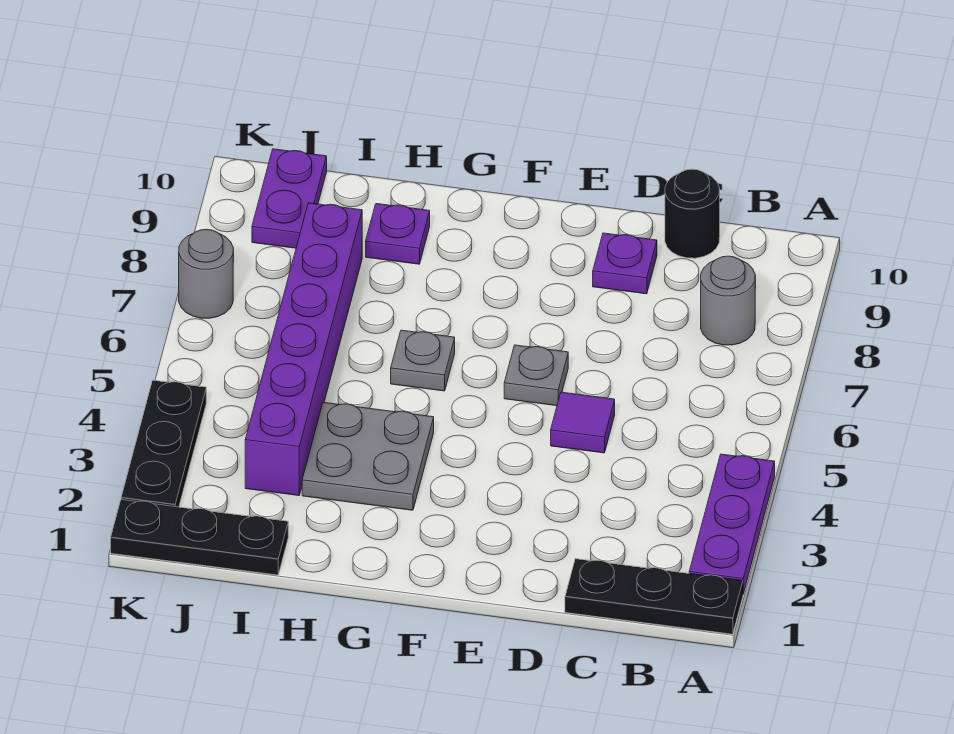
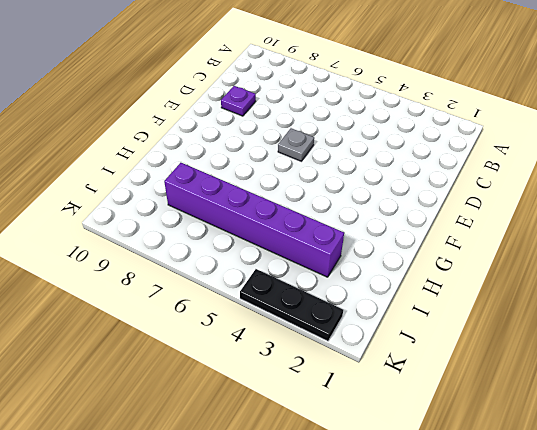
none -> black 1x3 plate [565,559,743,634]
none -> purple 1x3 plate [689,454,775,594]
none -> grey 1x1 round brick [701,256,755,345]

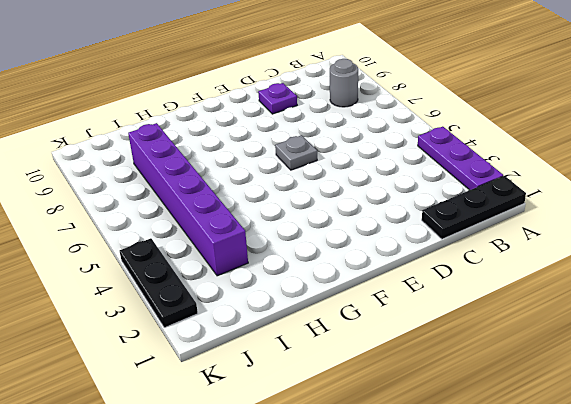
none -> black 1x1 round brick [665,169,720,258]
none -> purple 1x1 tile [551,392,615,453]
none -> grey 2x2 plate [302,402,434,510]

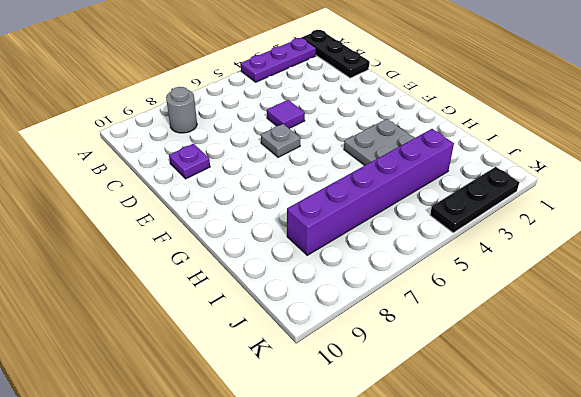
none -> black 1x1 round brick [665,169,720,258]
none -> grey 1x1 plate [391,330,455,391]
none -> purple 1x1 plate [366,204,430,264]

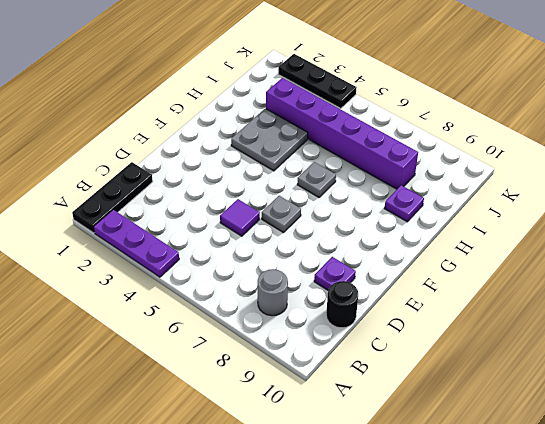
none -> black 1x3 plate [111,500,288,575]
none -> purple 1x2 plate [252,149,327,248]
none -> grey 1x1 round brick [179,229,233,318]

